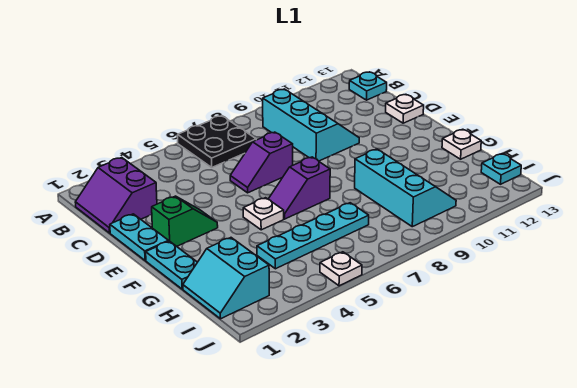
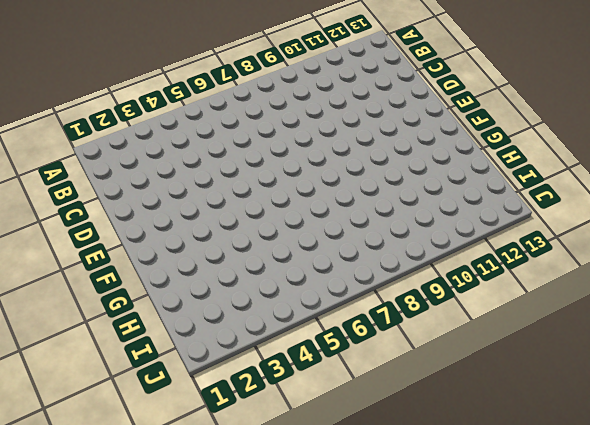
none -> black 2x2 plate [178,116,256,167]
none -> purple 2x2 slope [75,158,157,233]
none -> cyan 2x3 slope [263,89,359,161]

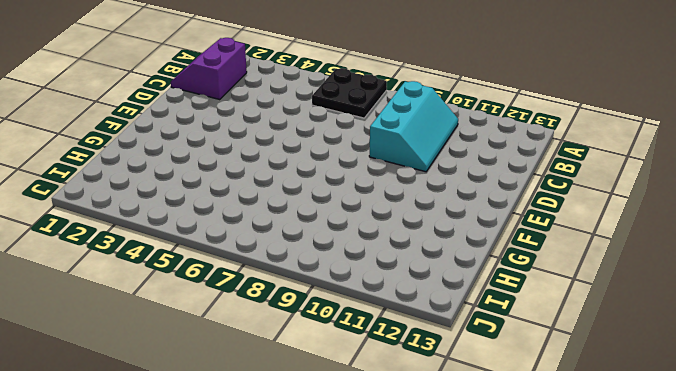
none -> cyan 1x1 plate [349,72,387,100]
none -> cyan 1x2 plate [110,214,168,261]
none -> purple 1x2 slope [230,132,293,193]

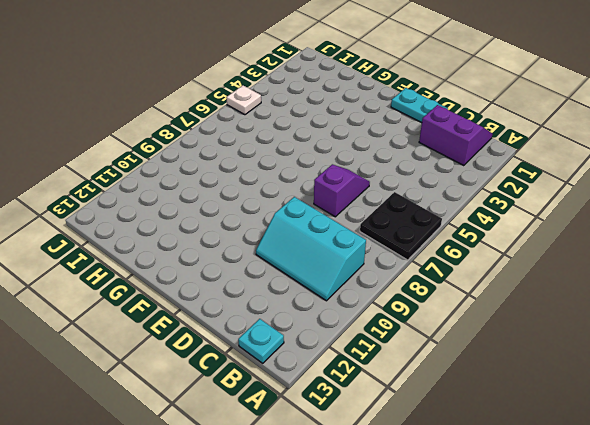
none -> white 1x1 plate [386,95,424,123]
none -> green 1x2 slope [152,196,218,246]
none -> cyan 1x2 plate [146,241,197,289]

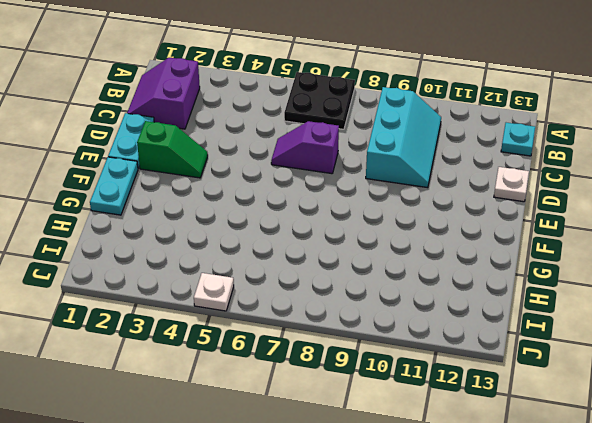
none -> white 1x1 plate [243,198,284,230]
none -> purple 1x2 slope [269,157,330,219]
none -> cyan 2x3 slope [355,149,456,227]

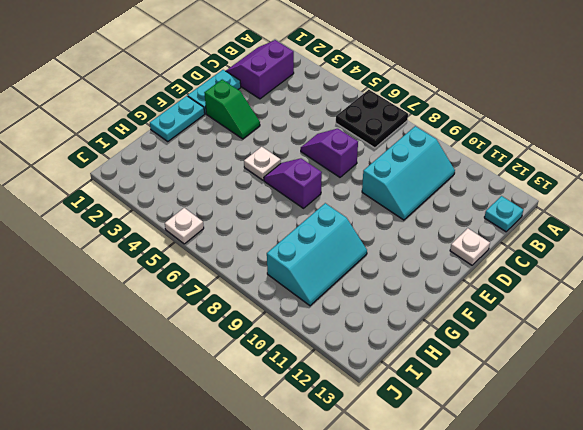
none -> white 1x1 plate [442,129,481,159]
none -> cyan 2x2 slope [183,238,269,319]
none -> cyan 1x4 plate [257,203,369,269]

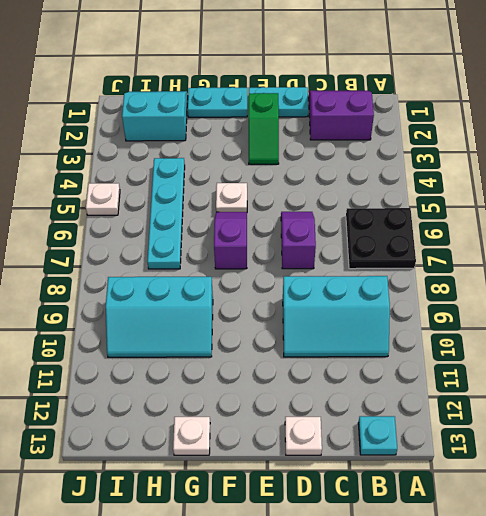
none -> cyan 1x1 plate [481,154,521,184]

